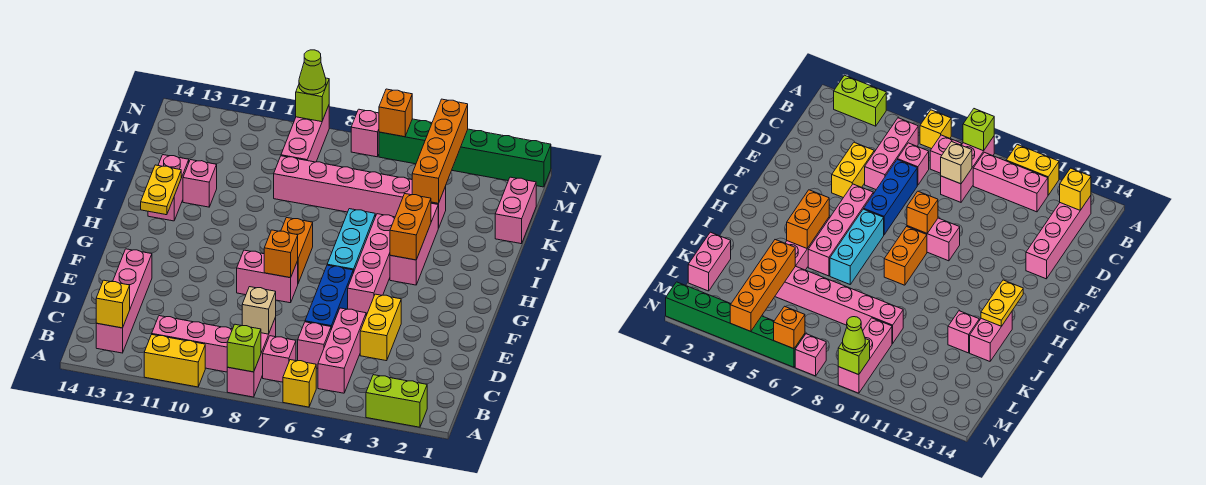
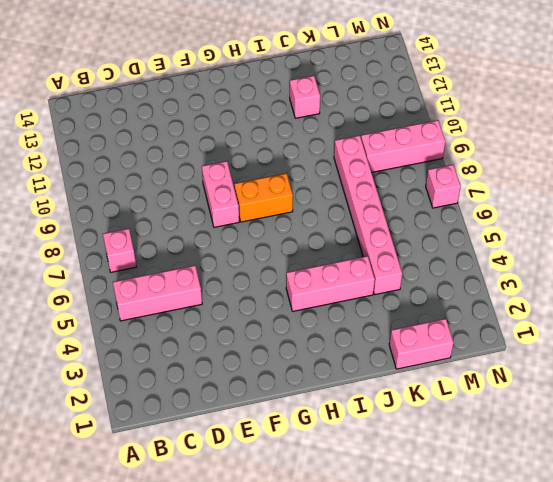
none -> lime 1x2 brick [366,375,427,427]
none -> yellow 1x1 brick [283,360,316,407]
none -> pink 1x3 brick [227,317,276,397]
none -> yellow 1x2 brick [144,335,205,387]

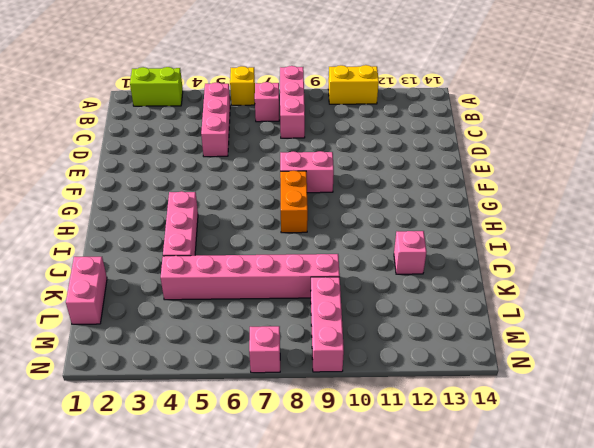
none -> pink 1x3 brick [152,316,232,372]
none -> pink 1x4 brick [96,249,152,353]
none -> pink 1x1 brick [298,322,331,368]
none -> yellow 1x2 brick [360,294,401,361]

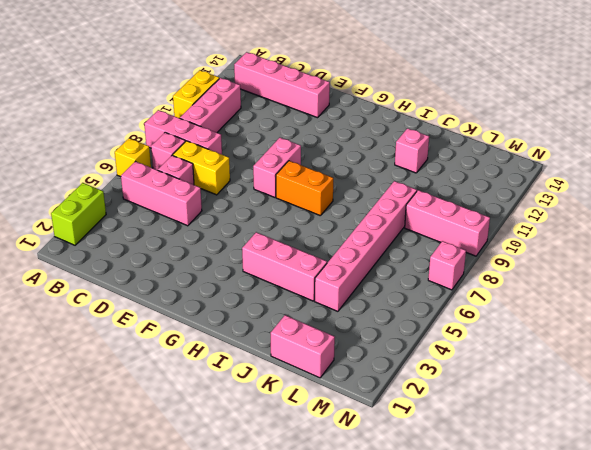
yellow 1x2 brick [173,141,230,195] -> yellow 1x2 brick moved to [360,294,401,361]
none -> blue 1x3 brick [305,265,353,329]
none -> pink 1x4 brick [348,214,395,315]
none -> cyan 1x3 brick [327,209,375,273]
none -> pink 1x2 brick [148,155,189,221]

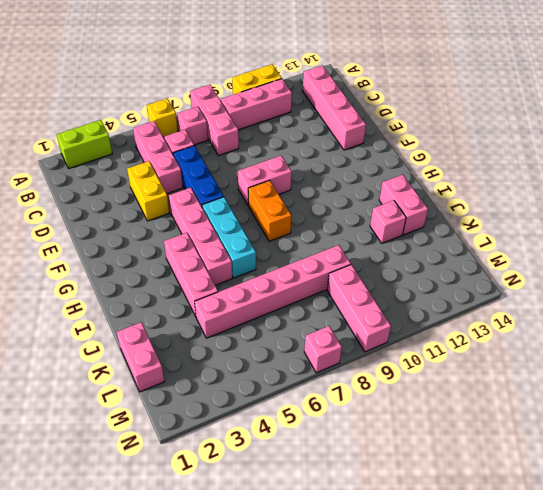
none -> green 1x6 brick [379,119,551,187]
none -> lime 1x1 brick [227,324,261,372]
none -> yellow 1x1 brick [96,280,130,328]
none -> tan 1x1 brick [242,287,276,334]

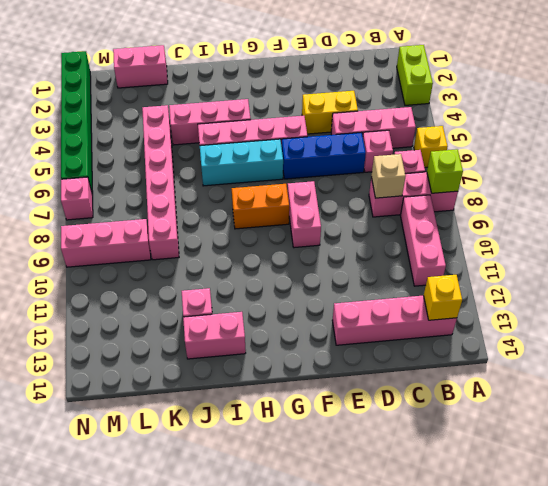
none -> yellow 1x2 brick [144,335,205,387]
none -> orange 1x1 brick [264,230,298,278]
none -> orange 1x2 brick [390,194,431,260]
none -> yellow 1x2 plate [141,165,181,215]

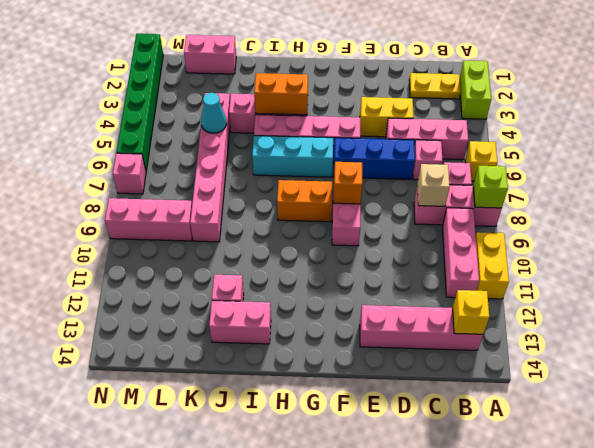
yellow 1x2 plate [409,73,461,99] -> yellow 1x2 plate moved to [141,165,181,215]
cyan 1x1 cone [201,93,227,133] -> none
none -> orange 1x4 brick [412,99,468,203]
none -> orange 1x1 brick [379,89,412,137]
none -> lime 1x1 brick [296,78,329,122]
none -> lime 1x1 cone [299,50,326,94]

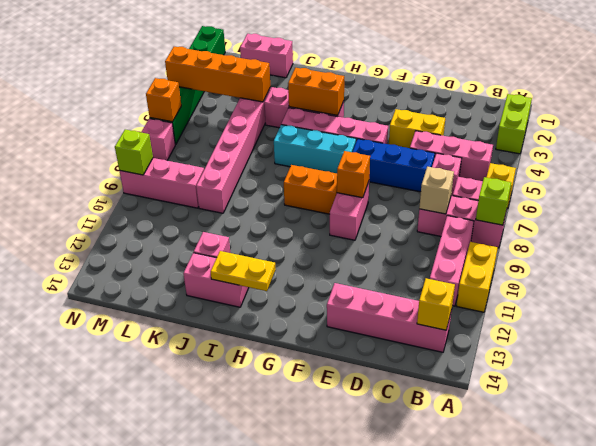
none -> lime 1x1 cone [299,50,326,94]

